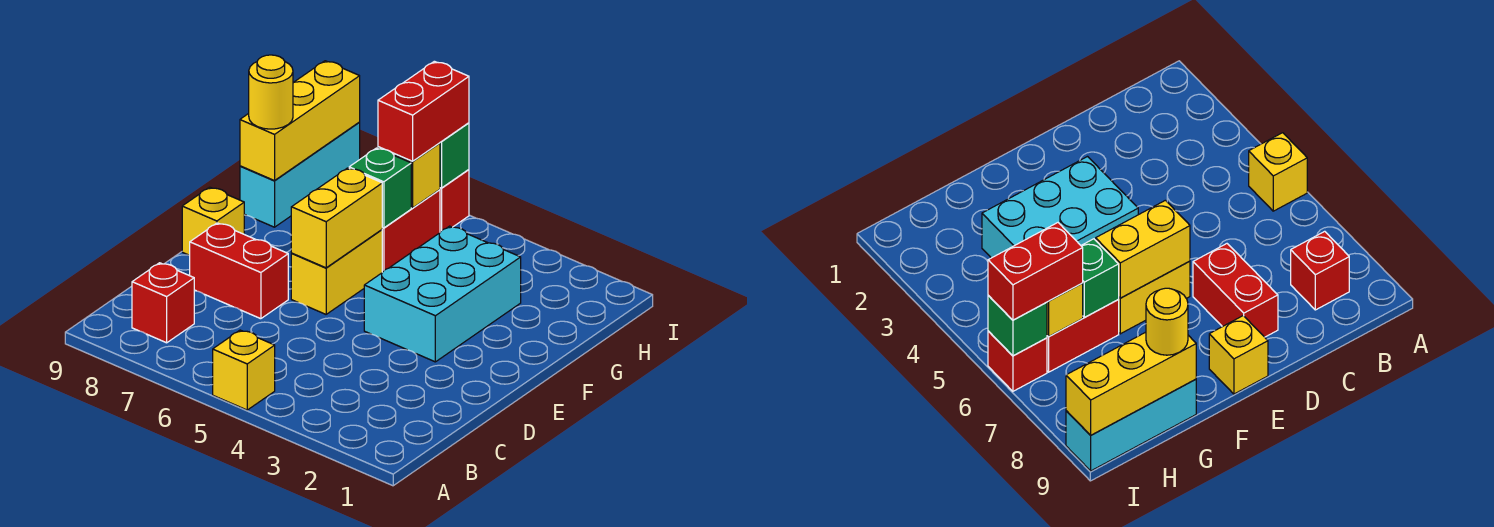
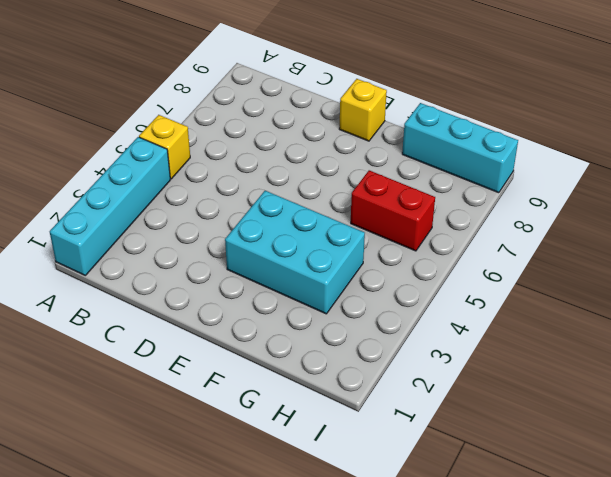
cyan 1x4 brick [50,137,170,275] -> none
none -> red 1x1 brick [132,263,194,343]
none -> red 1x2 brick [190,223,288,319]
none -> yellow 1x2 brick [291,230,382,314]

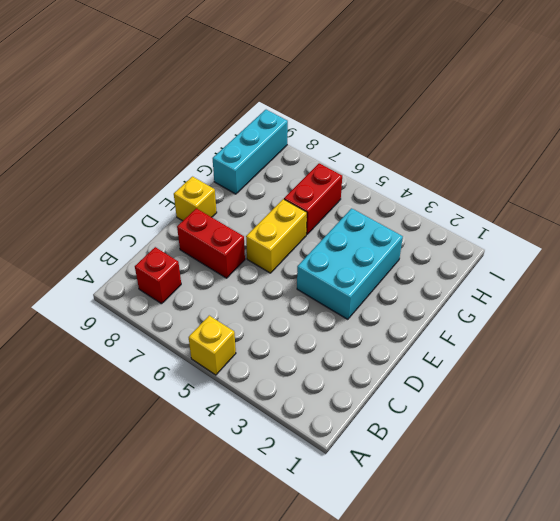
none -> red 1x1 brick [440,170,469,232]
none -> yellow 1x2 brick [291,168,382,268]
none -> green 1x1 brick [349,148,411,228]

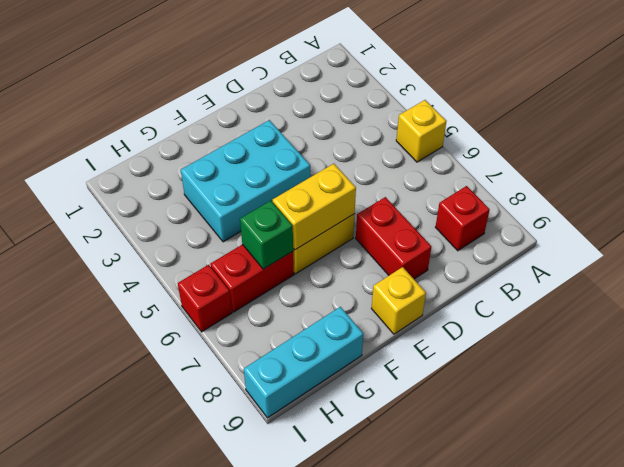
none -> yellow 1x3 brick [240,61,360,181]
none -> yellow 1x1 brick [378,143,440,208]
none -> green 1x1 brick [440,123,469,188]

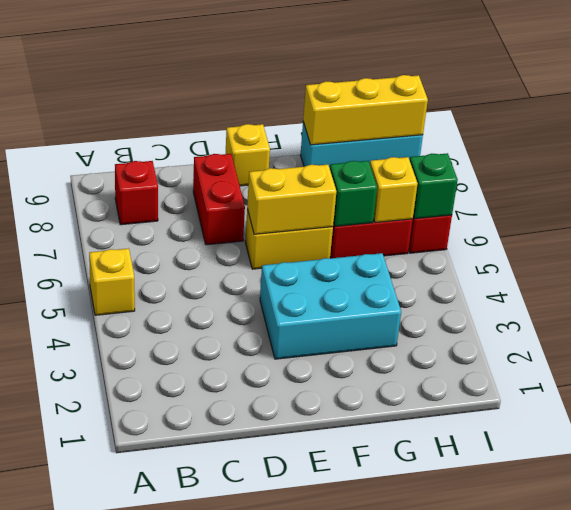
none -> yellow 1x1 round brick [249,55,293,129]
none -> red 1x2 brick [378,61,469,161]

